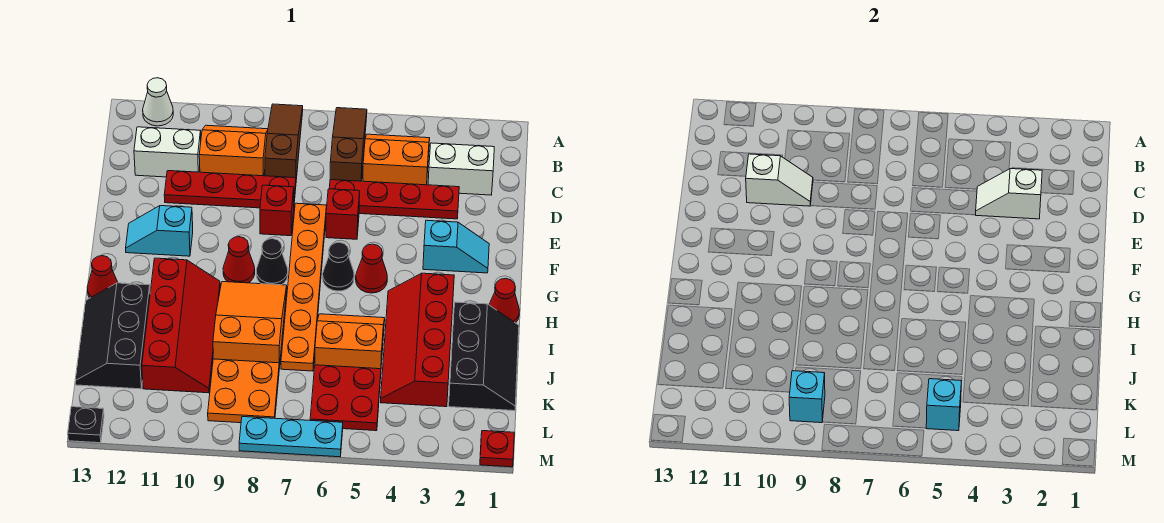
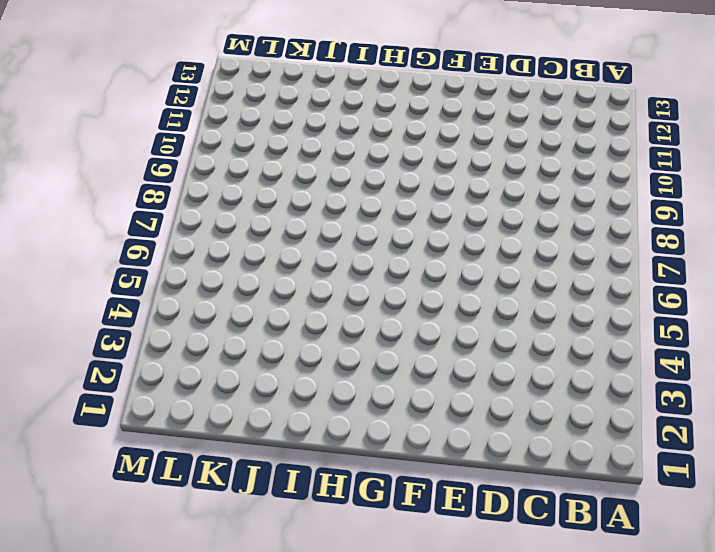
none -> brown 1x3 slope [330,108,367,181]
none -> brown 1x3 slope [265,104,303,179]
none -> white 1x1 cone [143,78,173,126]
none -> orange 2x2 slope [363,134,430,185]

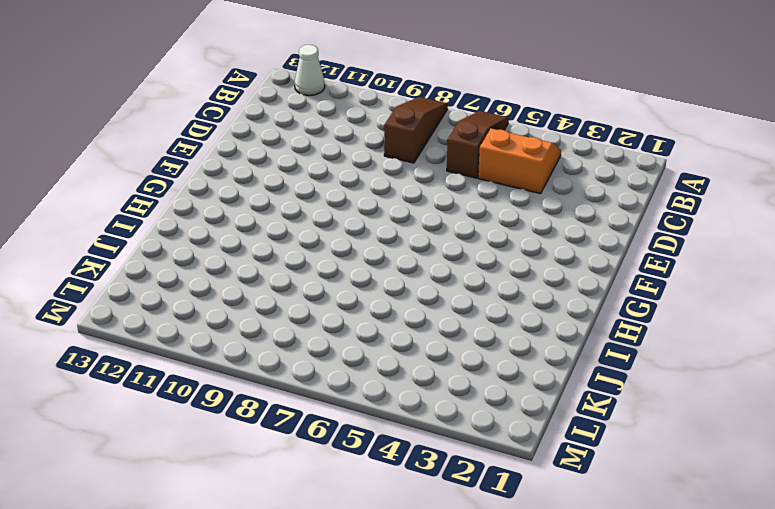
none -> orange 2x2 slope [199,125,268,176]
none -> white 1x2 brick [428,143,494,195]
none -> white 1x2 brick [134,127,201,177]
none -> red 1x4 plate [329,180,459,219]

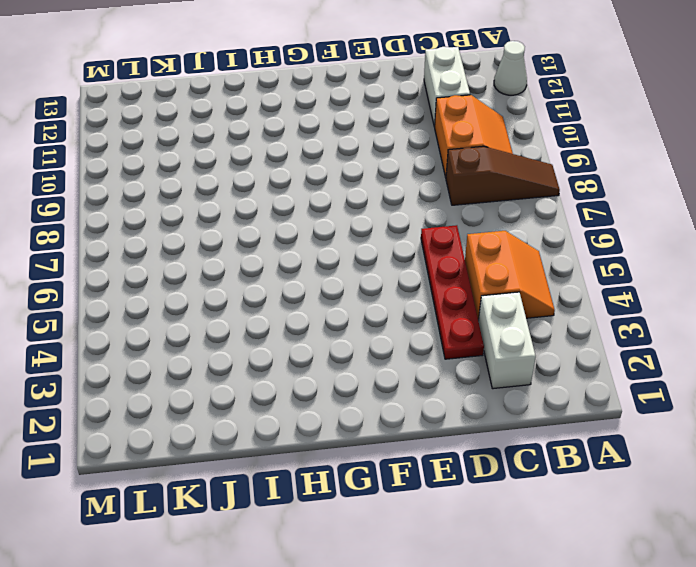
none -> brown 1x3 slope [330,108,367,181]
none -> red 1x4 plate [164,171,296,208]
none -> red 1x1 brick [326,189,360,239]
none -> orange 1x6 plate [281,203,326,371]

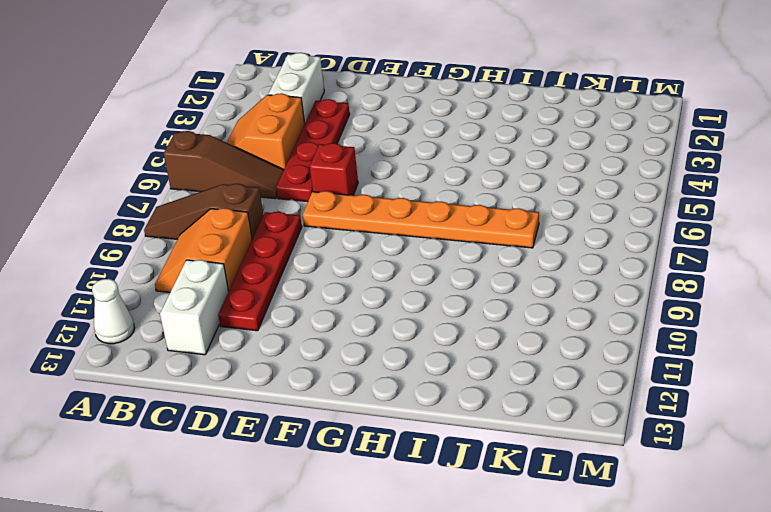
brown 1x3 slope [164,131,284,199] -> brown 1x3 slope turned to [330,108,367,181]
none -> red 1x1 brick [260,185,294,236]
none -> cyan 1x2 slope [423,220,489,273]
none -> cyan 1x2 slope [126,206,193,256]
none -> red 1x1 cone [356,244,387,293]

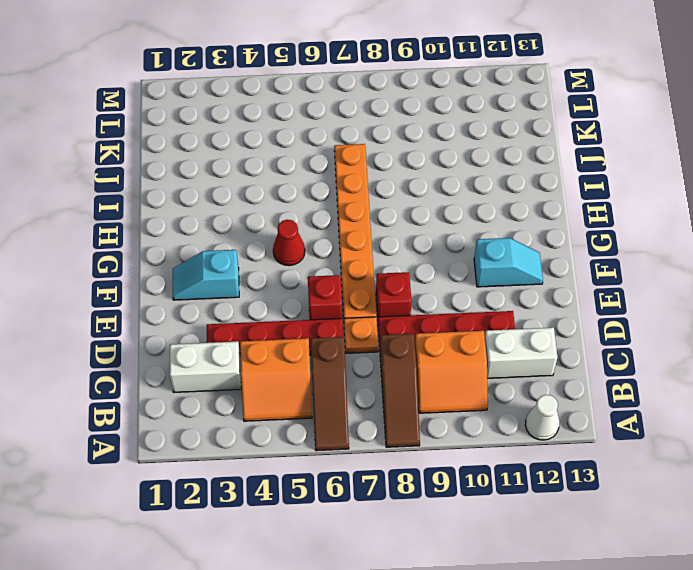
orange 1x1 plate [344,317,378,353] -> none
none -> black 1x1 cone [323,242,354,291]
none -> black 1x1 cone [256,239,288,285]
none -> red 1x1 cone [223,237,255,283]
none -> red 1x1 cone [489,278,519,323]

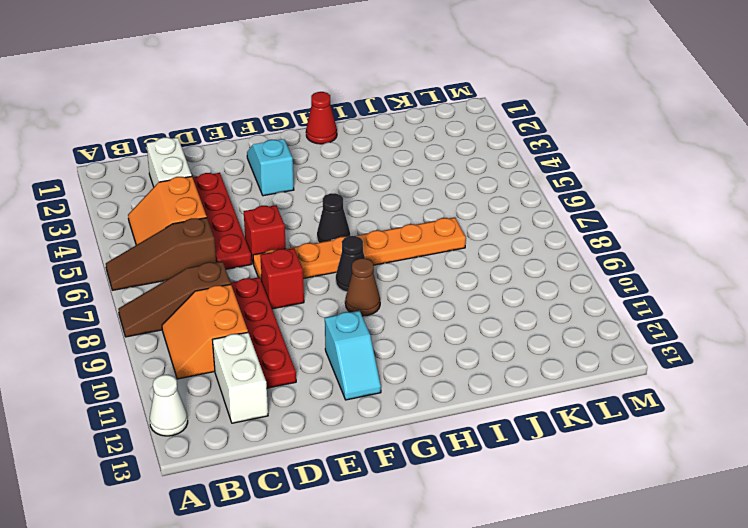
brown 1x1 cone [345,258,380,316] -> red 1x1 cone [223,237,255,283]
none -> red 1x1 cone [356,244,387,293]
none -> red 2x4 slope [381,273,454,407]
none -> orange 2x3 slope [213,282,287,368]
none -> red 2x4 slope [142,258,220,393]

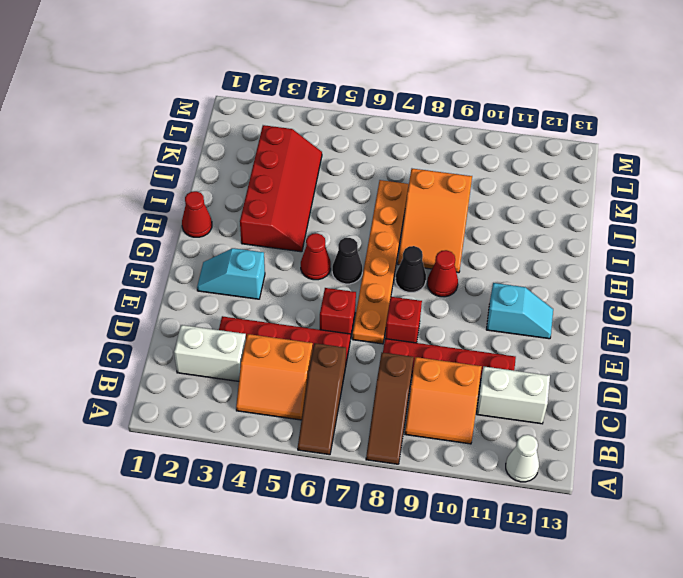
none -> red 2x4 slope [142,258,220,393]
none -> red 1x1 cone [87,256,118,298]
none -> black 2x3 slope [449,302,519,411]
none -> orange 2x2 slope [315,314,385,369]

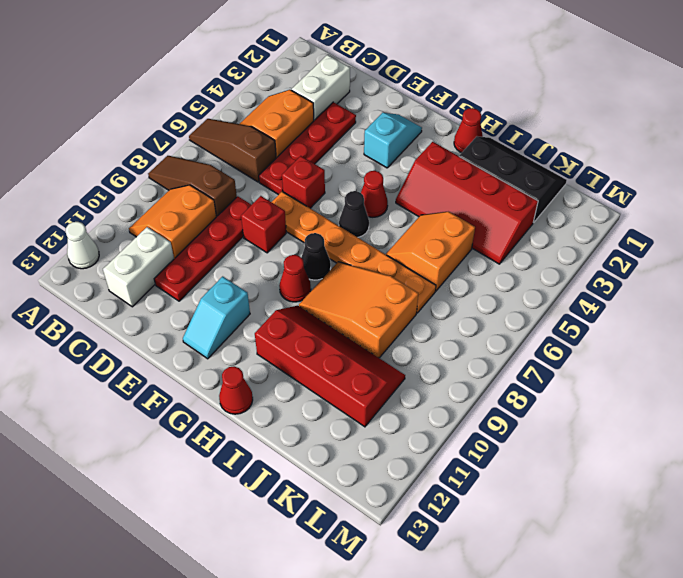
none -> black 2x3 slope [75,283,150,389]
none -> red 2x2 plate [310,365,381,431]
none -> orange 2x2 plate [208,359,279,423]
none -> red 1x1 plate [480,431,514,467]

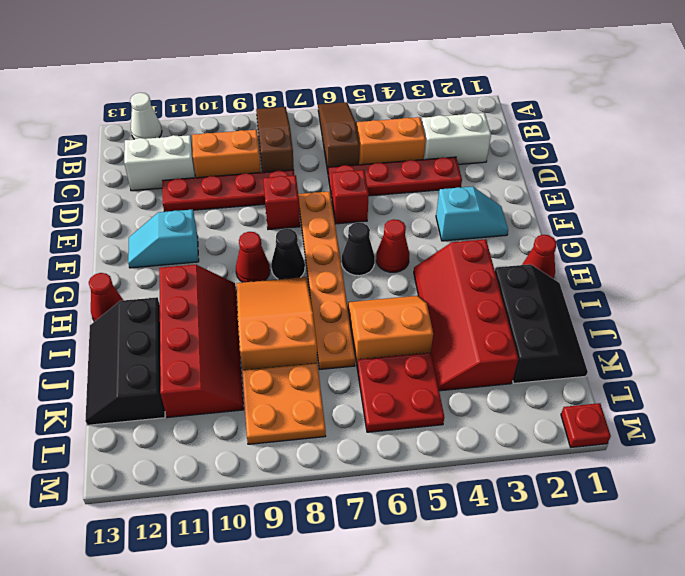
none -> cyan 1x3 plate [239,417,343,457]
none -> black 1x1 plate [68,407,104,443]
none -> white 1x2 slope [976,169,1042,219]
none -> white 1x2 slope [746,154,813,206]

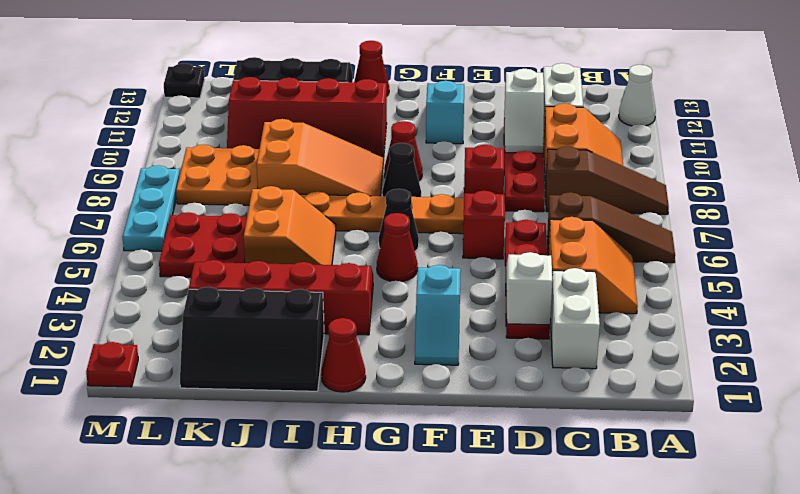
none -> cyan 1x1 brick [926,379,961,431]
none -> cyan 1x1 brick [789,371,825,423]

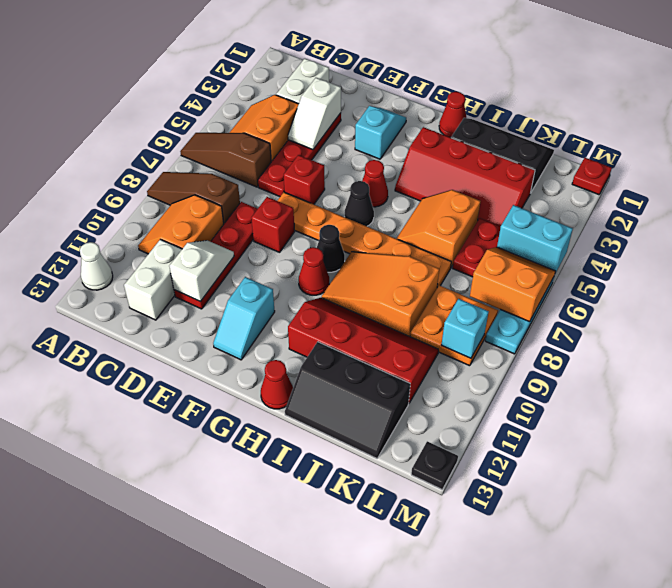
cyan 1x2 brick [497,205,573,273] -> cyan 1x1 brick [926,379,961,431]
orange 2x2 slope [470,247,555,322] -> none

